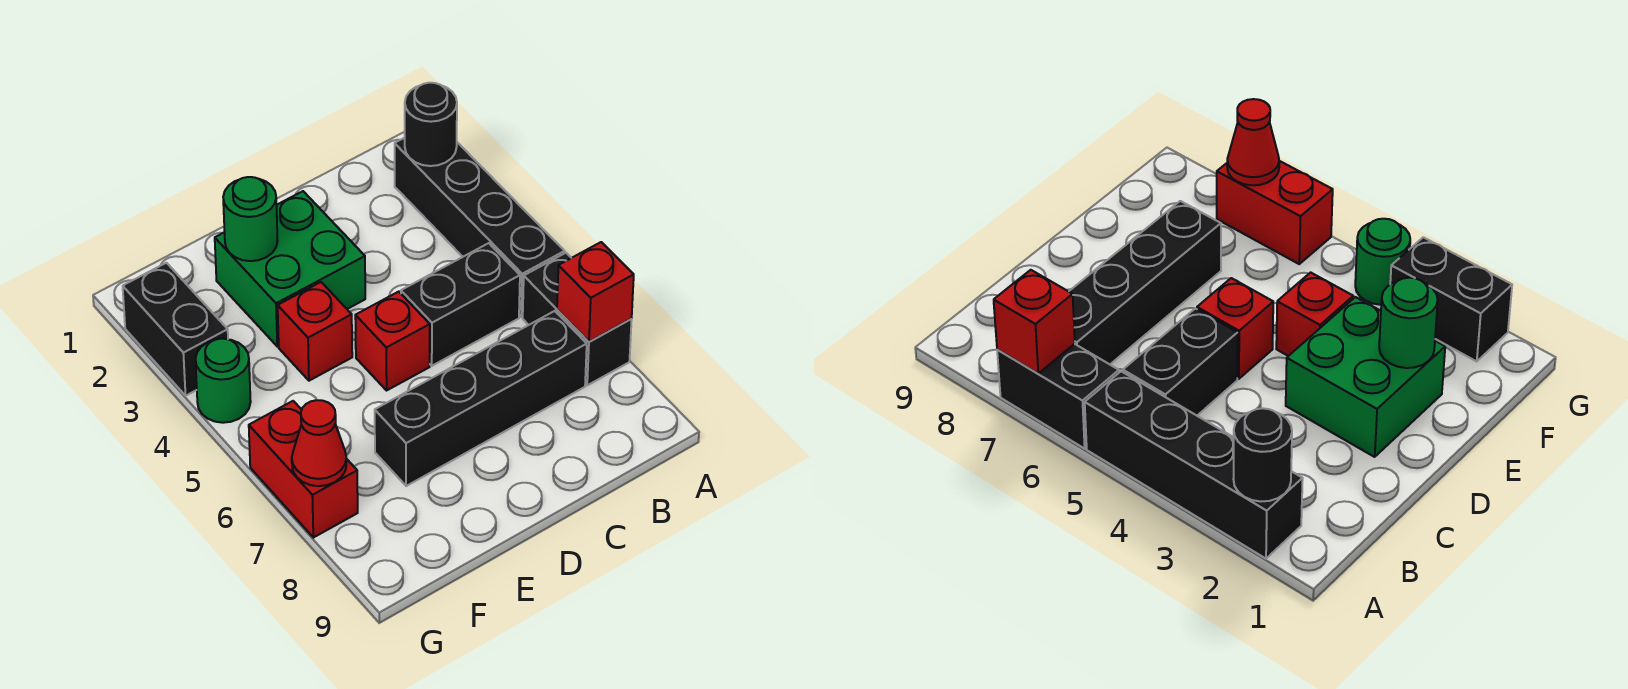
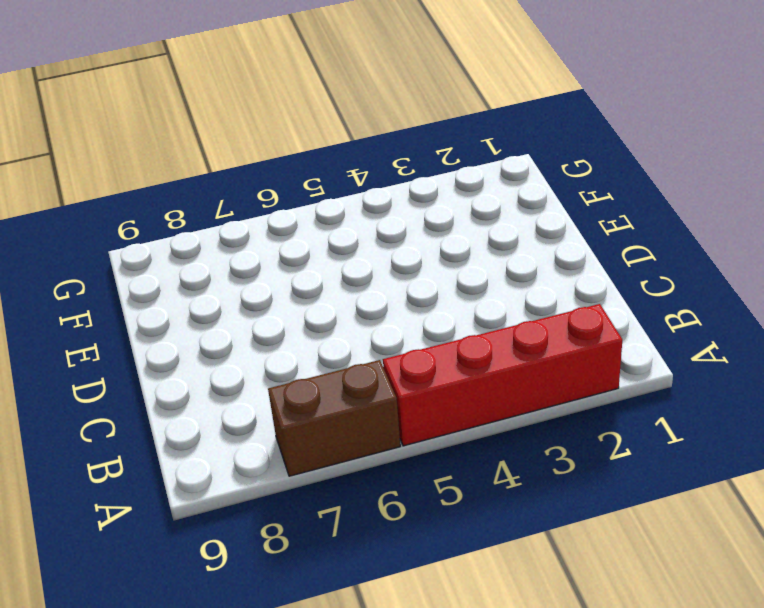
red 1x4 brick [383,304,622,446] -> black 1x4 brick [395,138,565,317]
brown 1x2 brick [268,360,400,476] -> black 1x2 brick [523,253,632,385]
none -> black 1x2 brick [401,243,520,366]
none -> black 1x4 brick [375,311,587,486]
none -> green 2x2 brick [215,191,365,346]

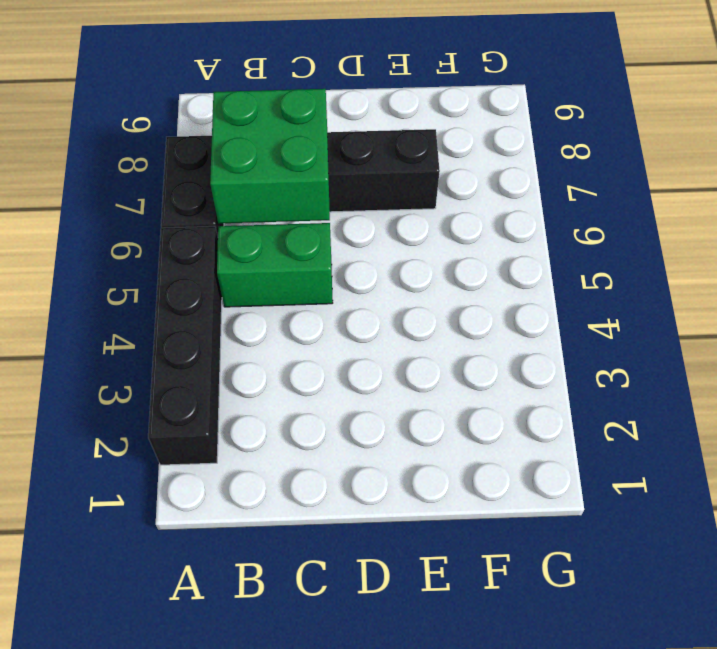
green 1x2 brick [217,223,333,307] -> black 1x2 brick [401,243,520,366]
green 2x2 brick [210,89,330,224] -> green 2x2 brick moved to [215,191,365,346]
none -> red 1x1 brick [355,292,430,390]
none -> red 1x1 brick [278,282,352,381]
none -> black 1x2 brick [123,263,228,396]

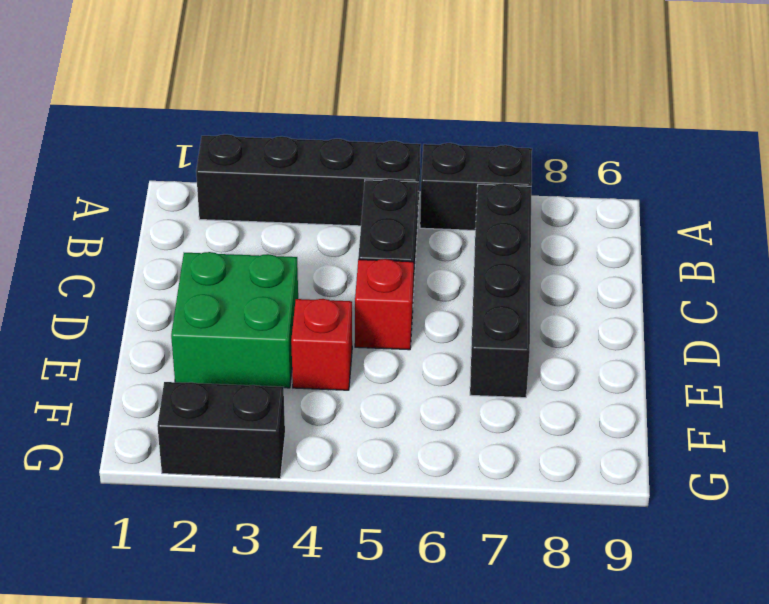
none -> green 1x1 round brick [195,339,251,423]
none -> red 1x2 brick [249,401,358,538]
none -> black 1x1 round brick [405,83,457,166]

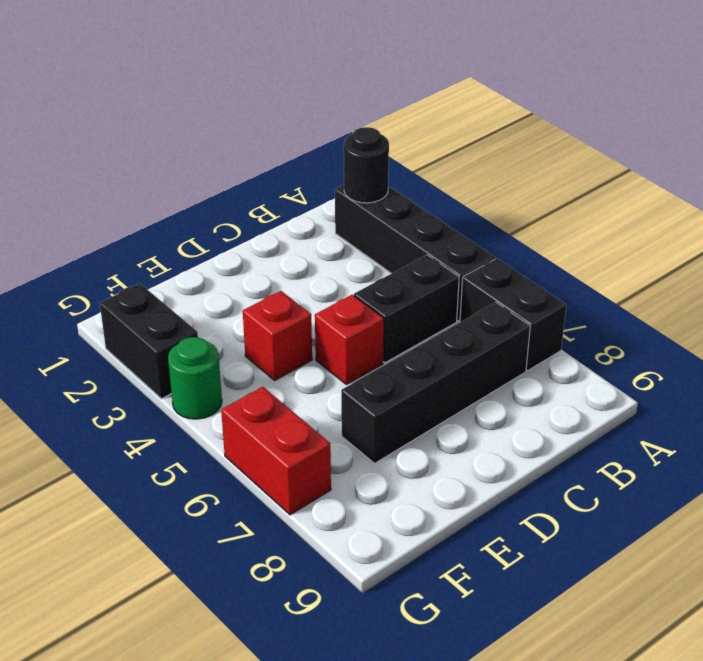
none -> green 2x2 brick [215,191,365,346]
none -> red 1x1 brick [557,242,634,342]
none -> green 1x1 round brick [223,177,278,261]

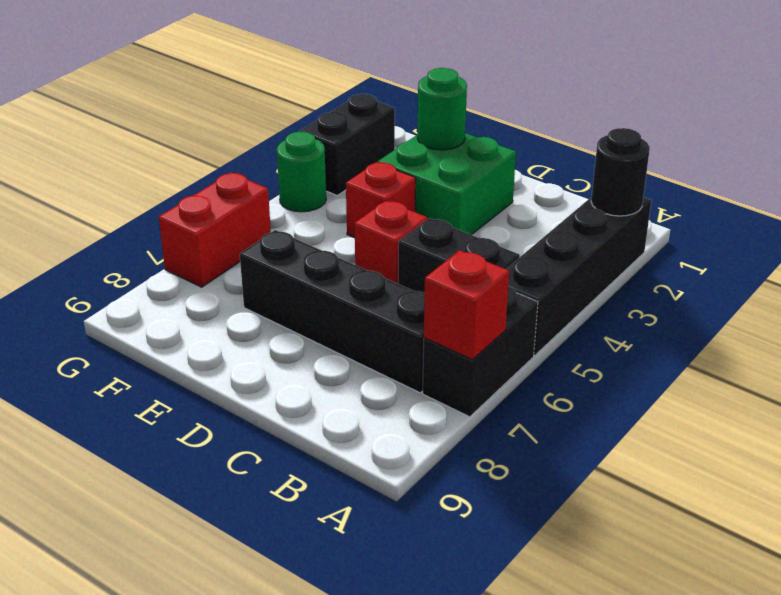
none -> red 1x1 cone [292,400,346,486]

